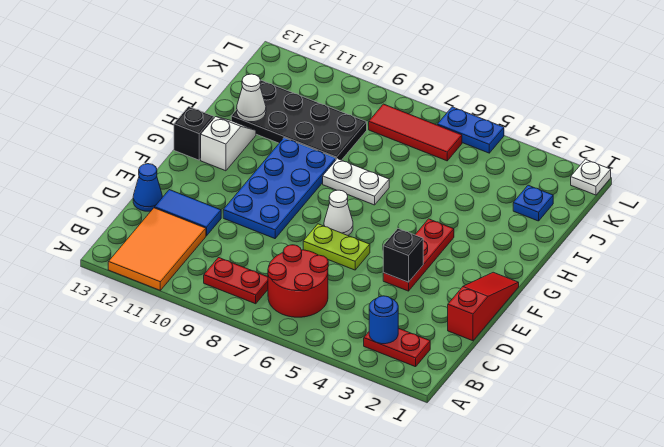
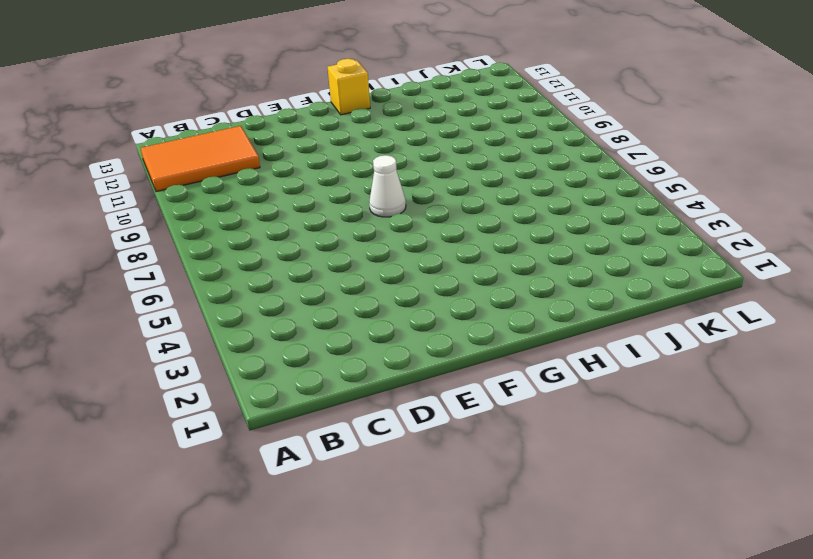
yellow 1x1 brick [328,59,370,115] -> black 1x1 brick [174,107,214,160]
none -> red 1x2 plate [364,328,430,367]
none -> red 2x2 round brick [268,245,328,317]
none -> red 1x2 plate [204,258,268,304]

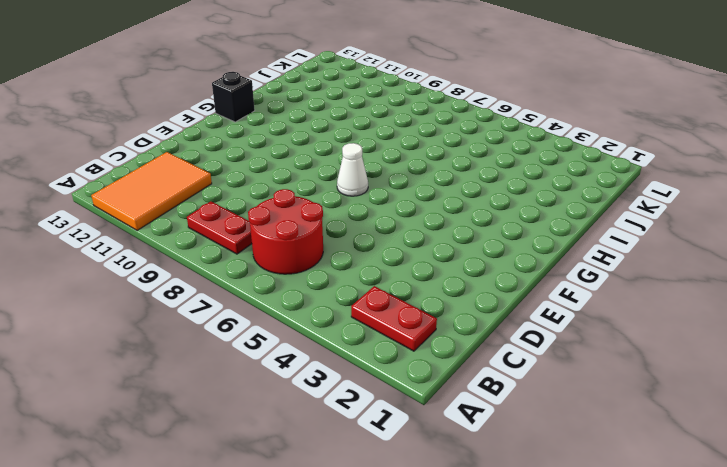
none -> red 1x3 slope [448,272,519,341]
none -> blue 1x2 tile [155,190,221,236]
none -> blue 1x1 cone [133,164,162,211]

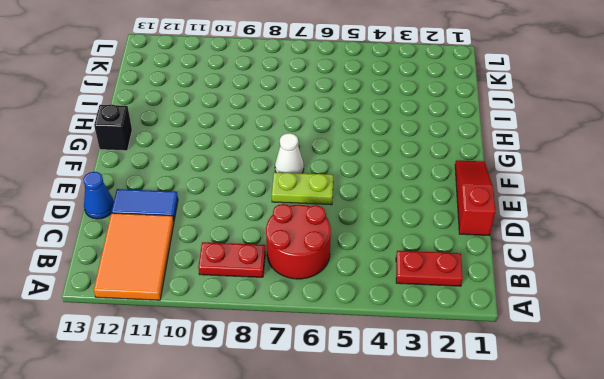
none -> red 1x3 plate [383,219,454,291]
none -> blue 2x4 plate [223,138,336,239]
none -> white 1x2 slope [201,117,256,171]

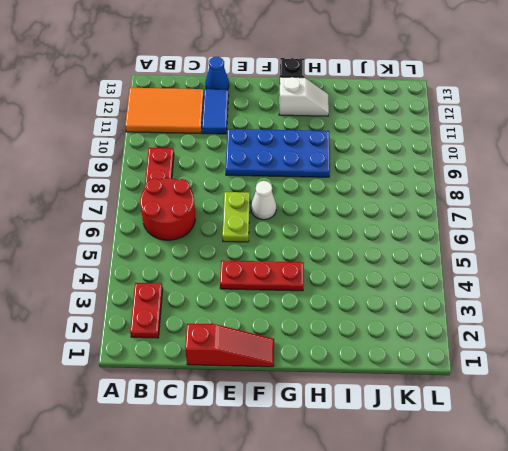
none -> white 1x2 plate [323,159,389,205]
none -> black 2x4 plate [231,80,367,160]
none -> blue 1x1 plate [513,185,553,221]

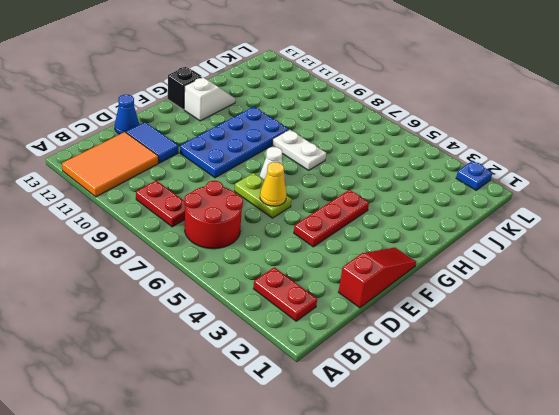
yellow 1x1 cone [260,162,287,206] -> none
blue 1x1 plate [456,161,492,190] -> blue 1x1 plate moved to [513,185,553,221]
none -> black 2x4 plate [231,80,367,160]
none -> red 1x3 tile [369,104,462,161]
none -> white 1x1 plate [571,159,611,195]

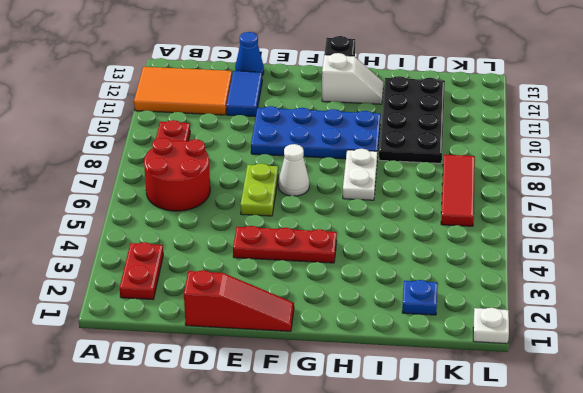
none -> blue 1x2 plate [437,107,504,153]
none -> blue 1x1 round brick [369,296,398,344]
none -> black 1x1 brick [383,229,423,282]

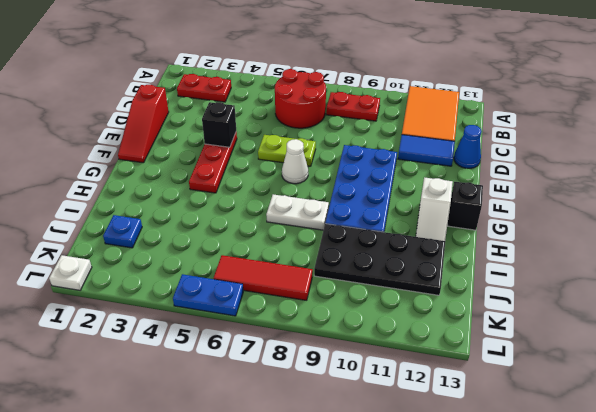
none -> blue 1x1 round brick [369,296,398,344]
none -> white 1x1 cone [237,74,266,122]

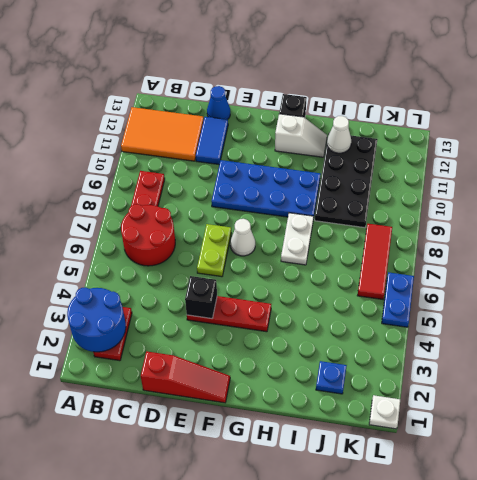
blue 2x2 round brick [67,287,126,352] -> blue 1x1 round brick [369,296,398,344]

